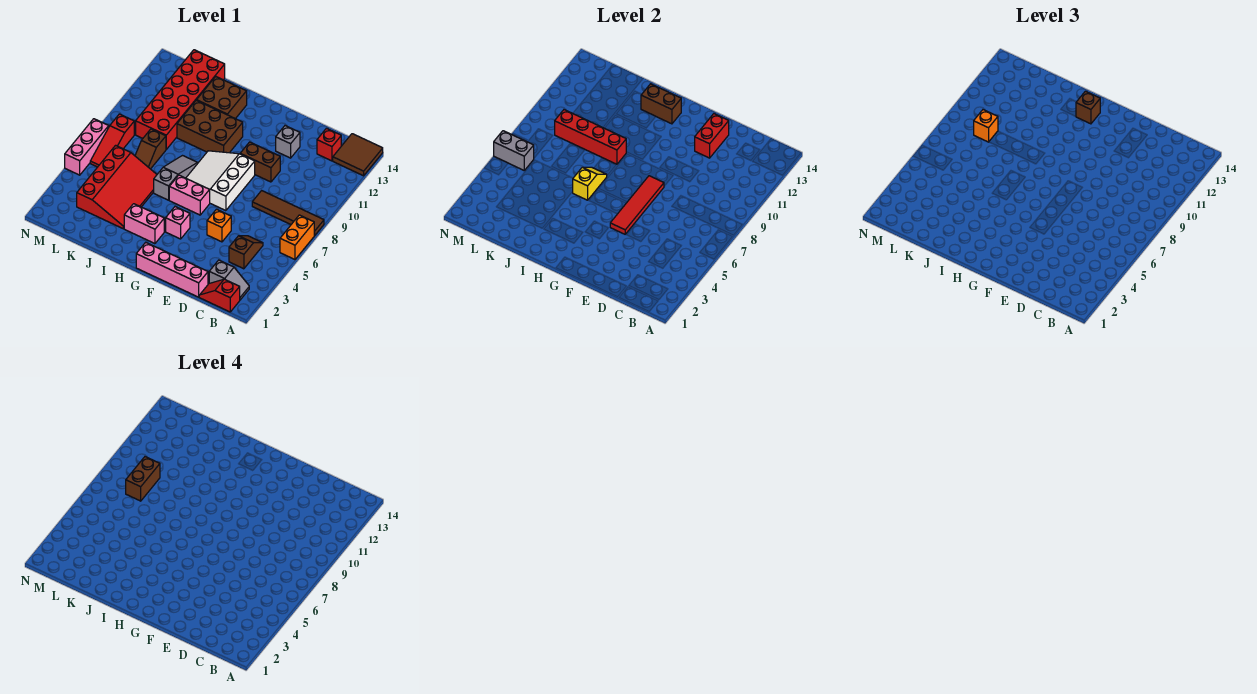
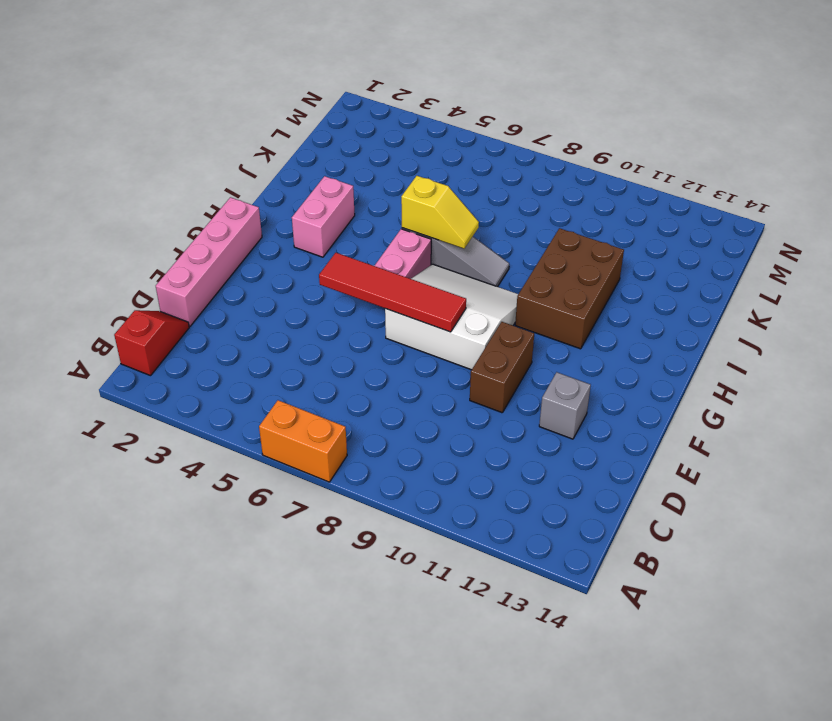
none -> brown 1x4 tile [252,191,324,235]
none -> brown 2x2 tile [333,134,383,176]
none -> grey 1x2 slope [209,260,249,300]
none -> brown 1x2 slope [229,236,263,269]

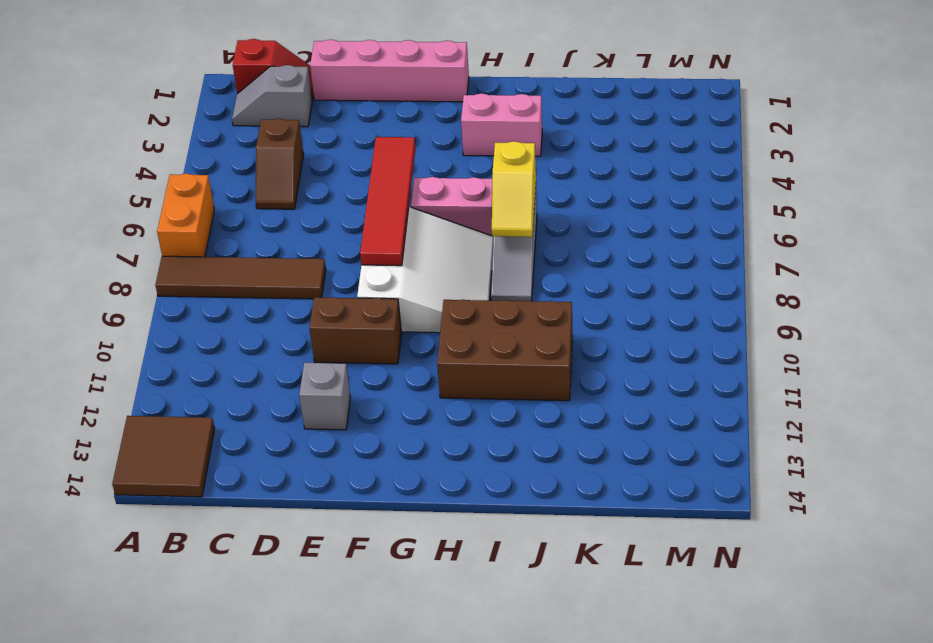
none -> red 1x1 brick [317,128,341,161]
none -> orange 1x1 brick [207,209,231,242]
none -> pink 1x1 brick [166,207,190,239]
none -> brown 2x2 brick [197,77,247,119]

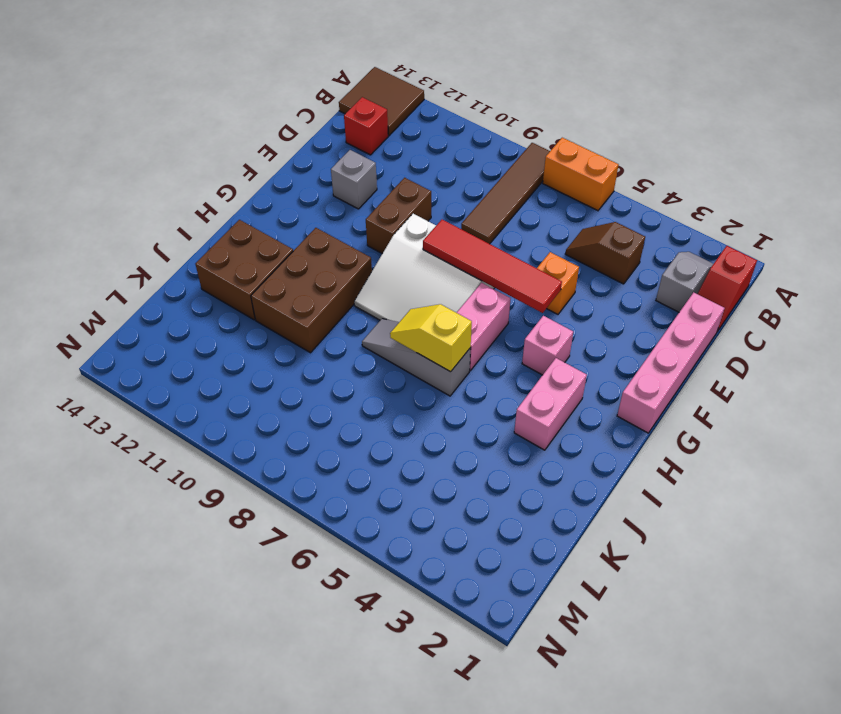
none -> red 3x4 slope [77,145,157,229]
none -> brown 1x2 slope [135,129,166,169]
none -> red 2x6 brick [136,50,225,149]
none -> red 1x3 slope [90,114,134,167]

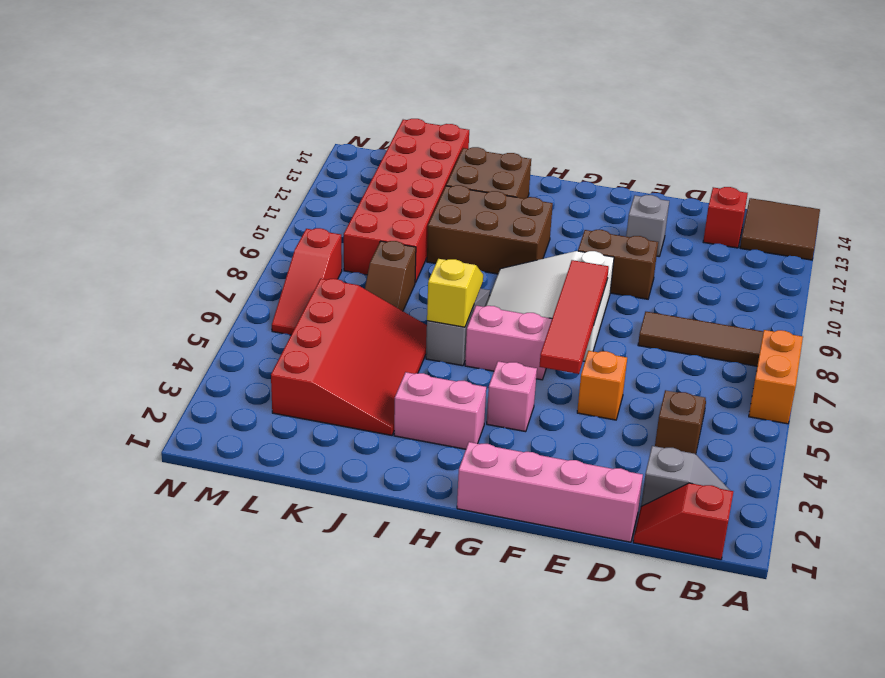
none -> pink 1x3 brick [65,119,109,175]
none -> red 1x2 brick [695,114,729,158]
none -> brown 1x2 brick [641,84,681,124]
none -> red 1x4 brick [555,110,626,164]

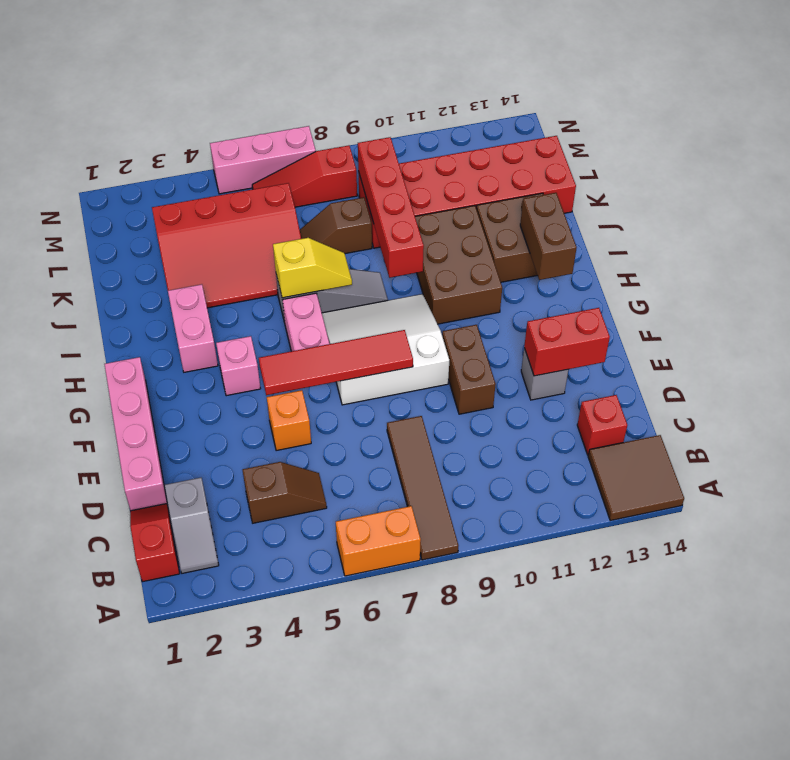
none -> grey 1x2 brick [494,131,534,170]
none -> brown 1x1 brick [1076,91,1100,124]
none -> orange 1x1 brick [974,110,998,142]
none -> brown 1x2 brick [126,457,160,501]

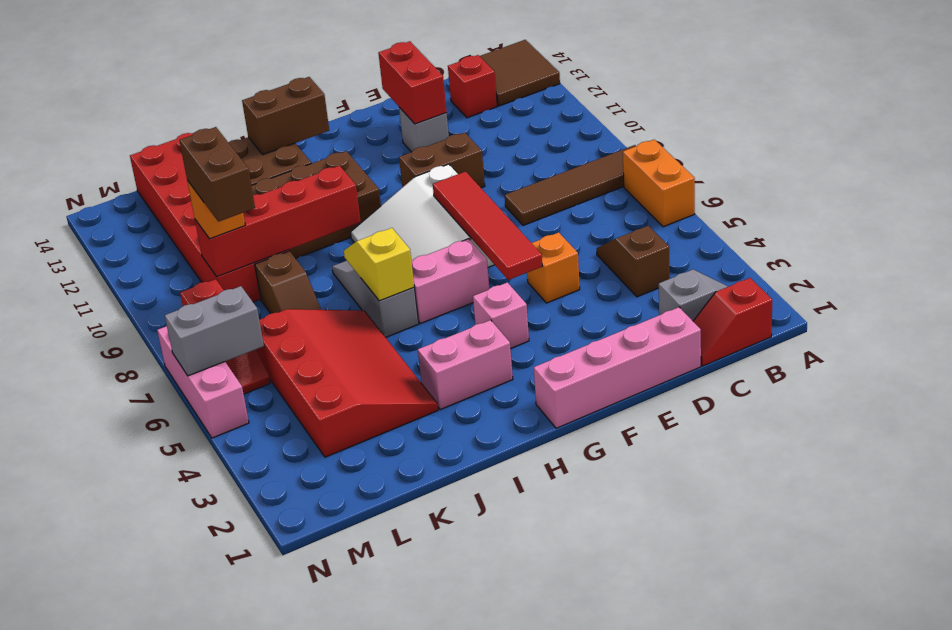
none -> brown 1x1 brick [1076,91,1100,124]

